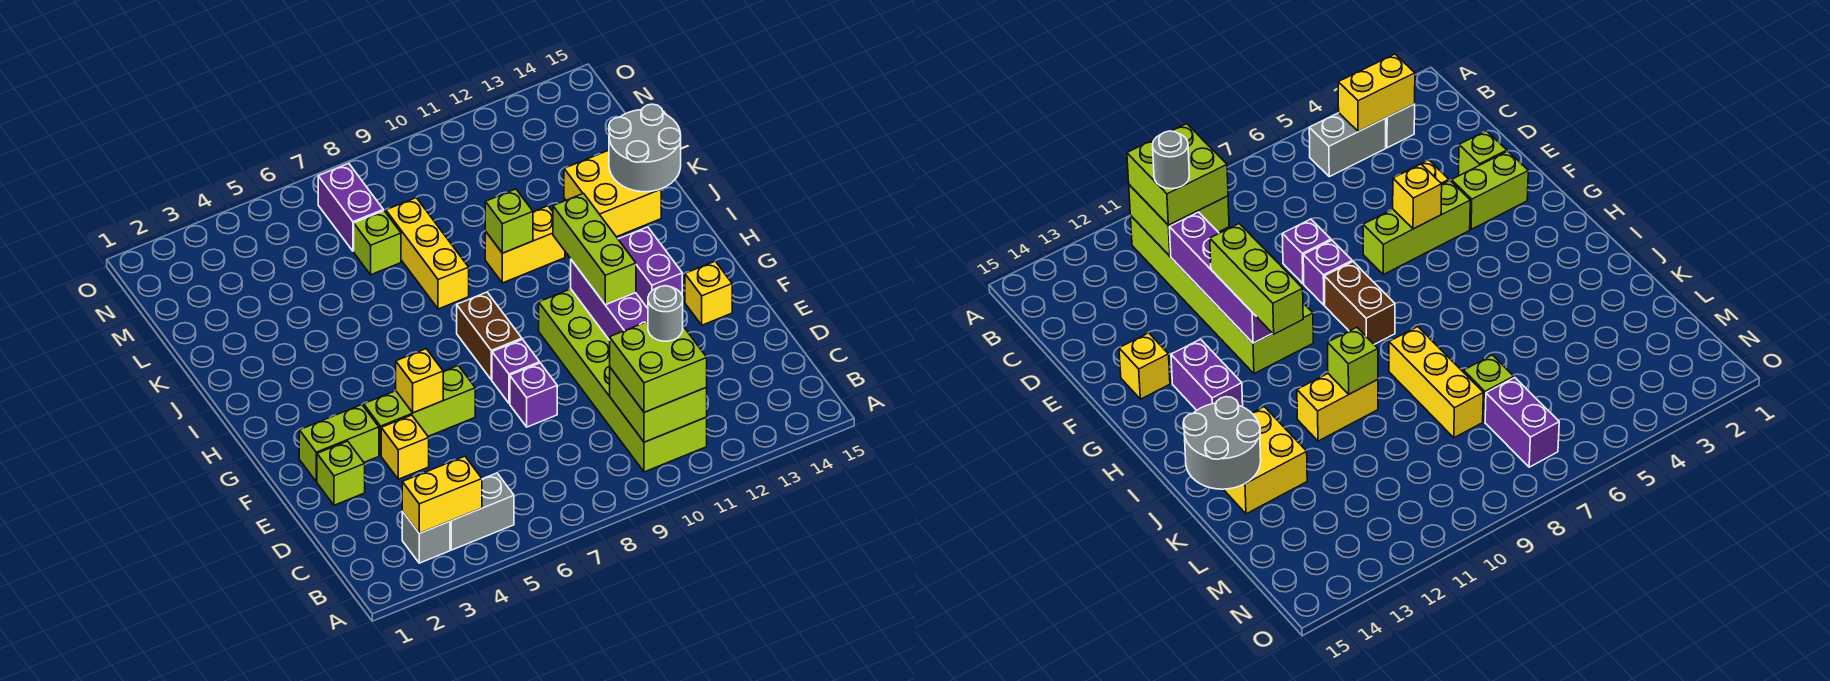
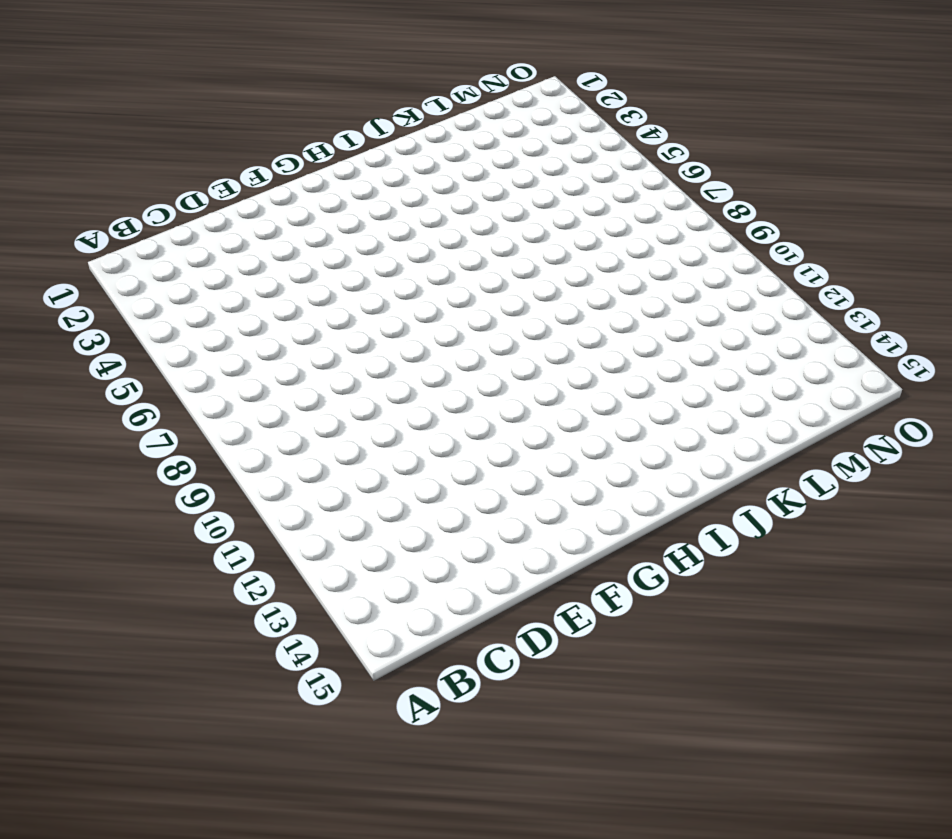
none -> grey 1x1 brick [402,512,450,563]
none -> grey 1x2 brick [450,473,514,550]
none -> lime 2x6 brick [539,289,707,472]

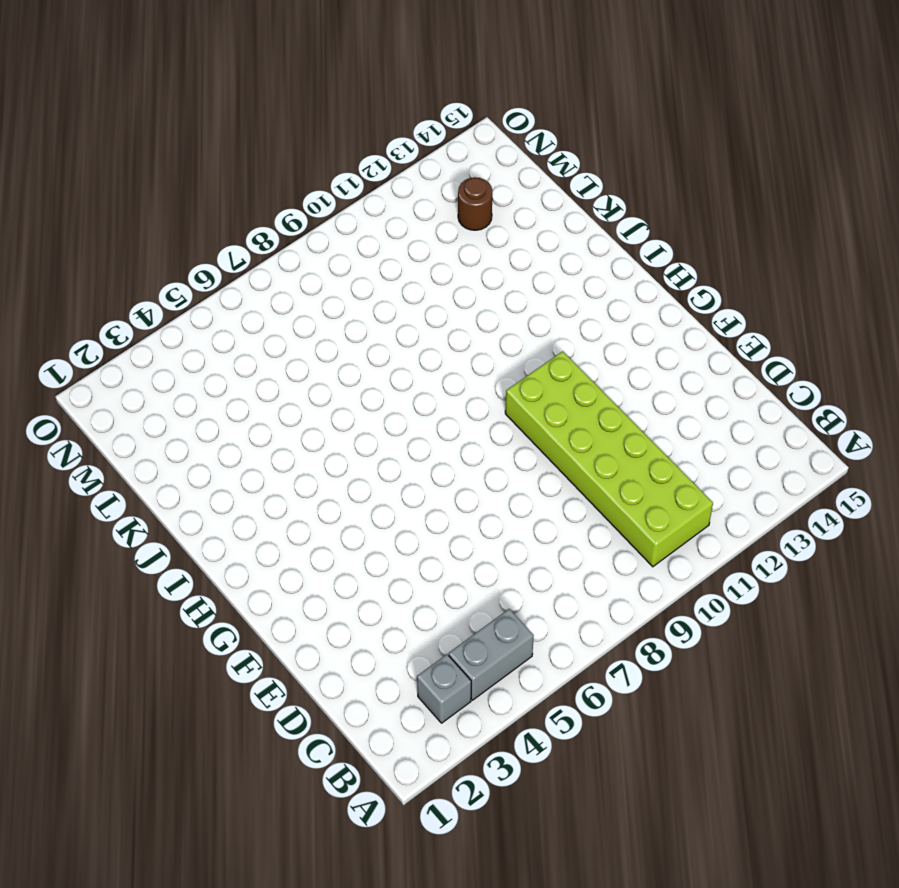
brown 1x1 round brick [458,177,493,230] -> none
none -> lime 1x1 brick [317,441,365,505]
none -> yellow 1x1 brick [381,415,429,479]
none -> purple 1x1 brick [510,363,557,427]

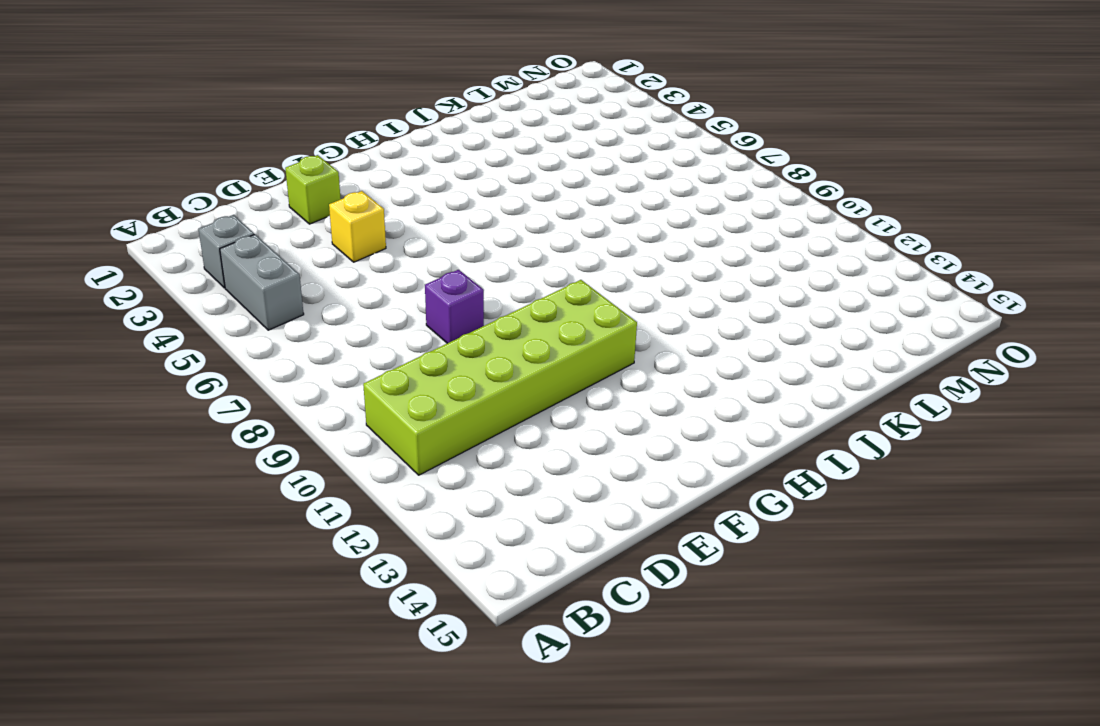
none -> lime 1x2 brick [299,405,379,482]
none -> lime 1x3 brick [364,365,475,455]
none -> purple 1x1 brick [492,339,540,403]

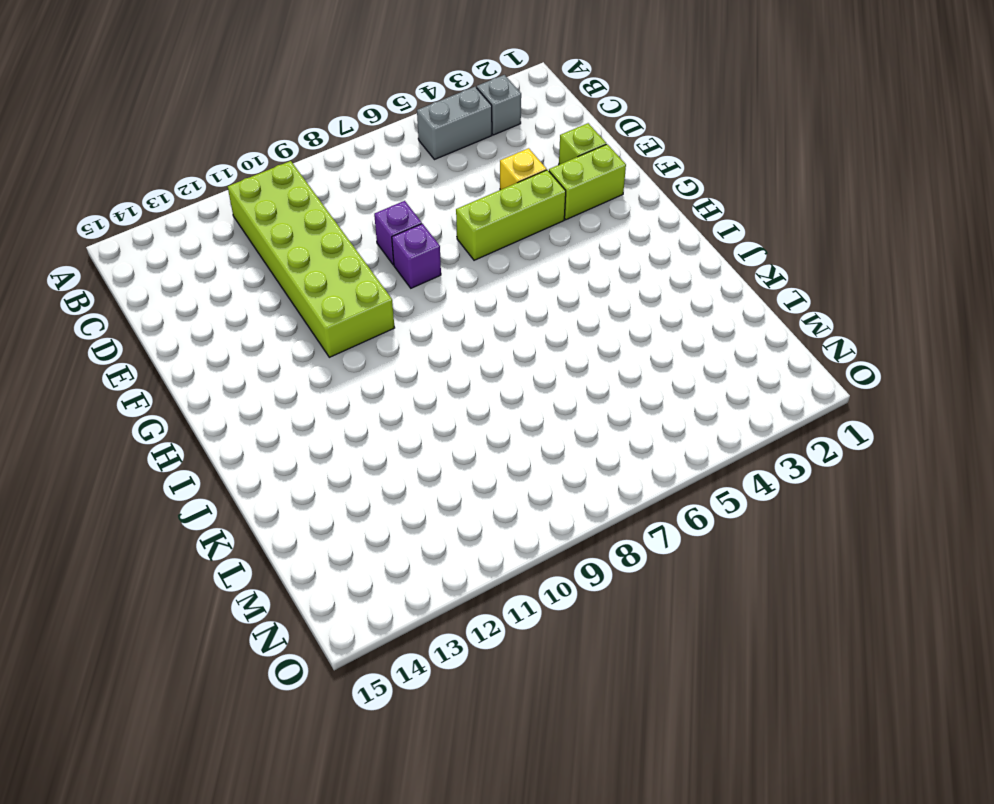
none -> yellow 1x1 brick [685,261,732,325]
none -> brown 1x2 brick [457,292,522,380]
none -> purple 1x2 brick [618,227,682,308]

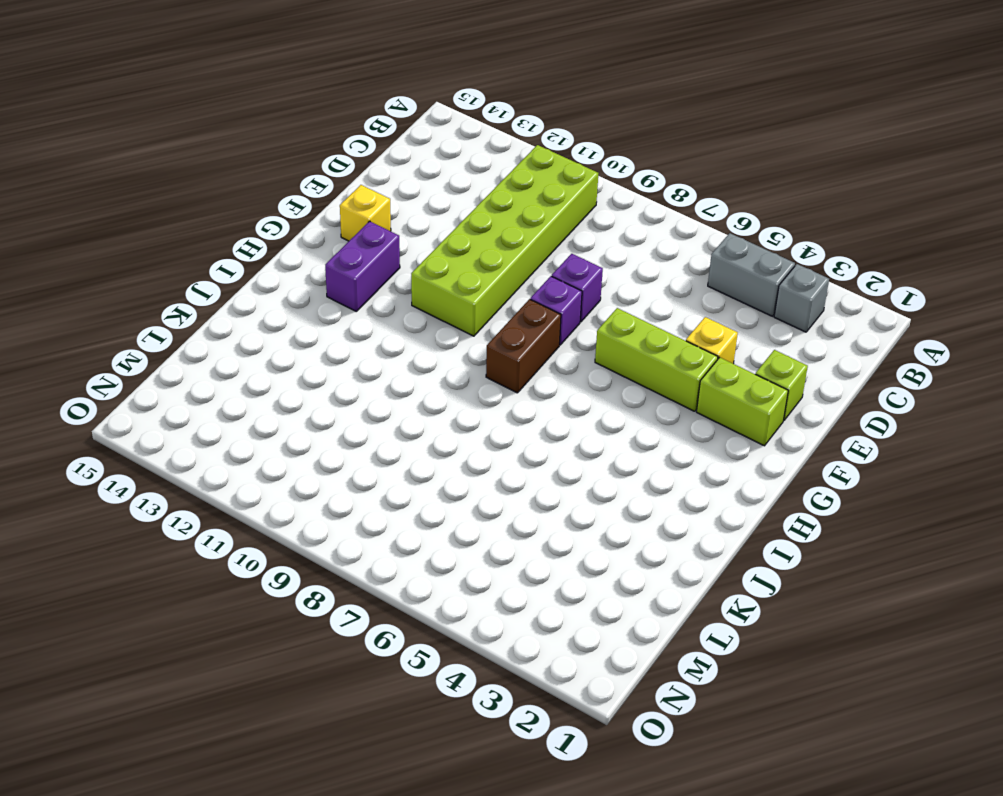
none -> yellow 1x3 brick [386,198,469,309]
none -> yellow 1x2 brick [485,206,565,283]
none -> yellow 2x2 brick [564,150,661,237]

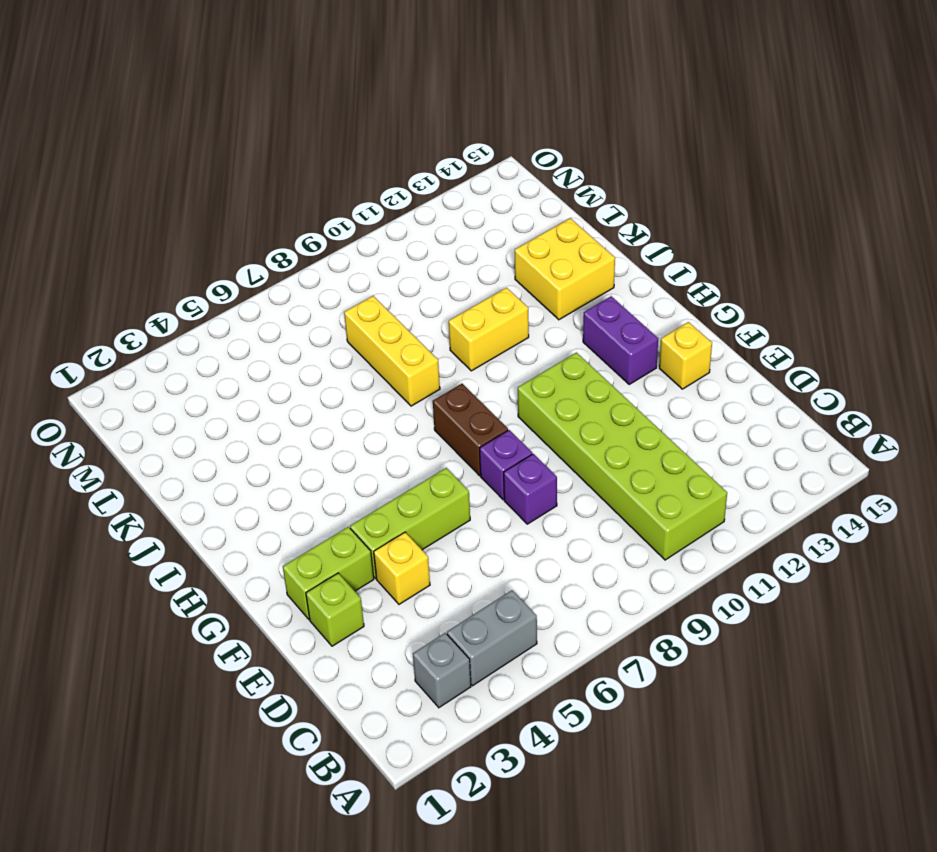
none -> lime 1x1 brick [354,211,401,275]
none -> purple 1x2 brick [318,163,383,251]
none -> yellow 1x2 brick [402,456,482,533]

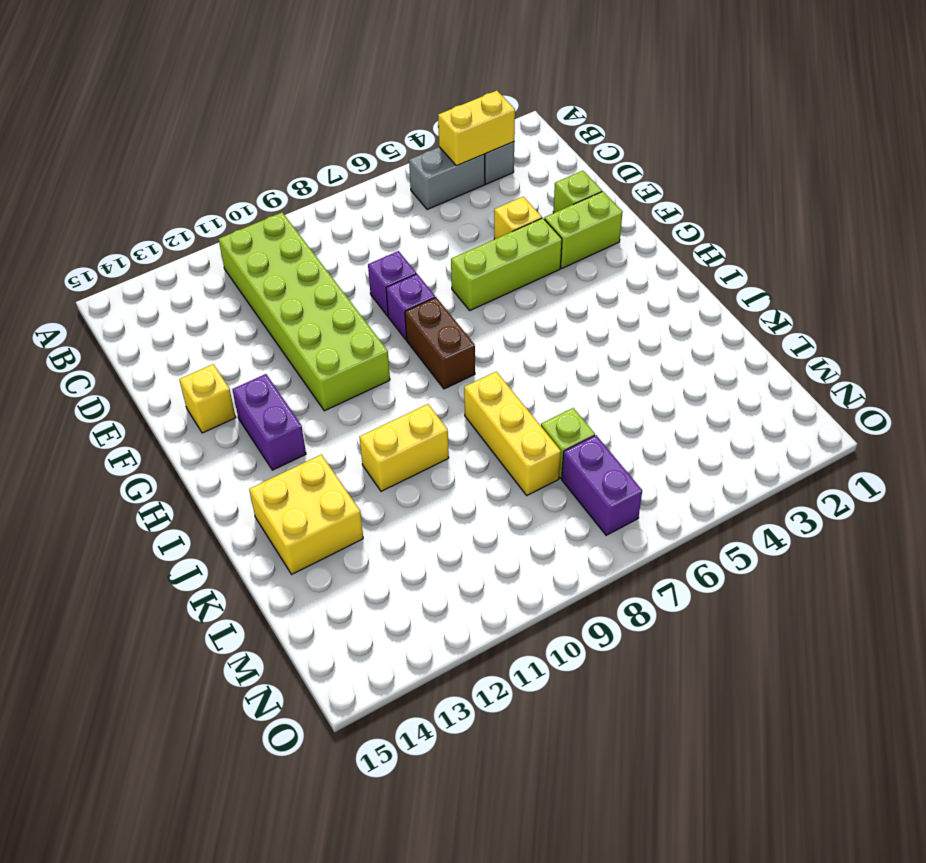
none -> lime 2x2 brick [610,368,707,442]
none -> purple 1x4 brick [571,260,648,340]
none -> yellow 1x1 brick [396,349,443,413]

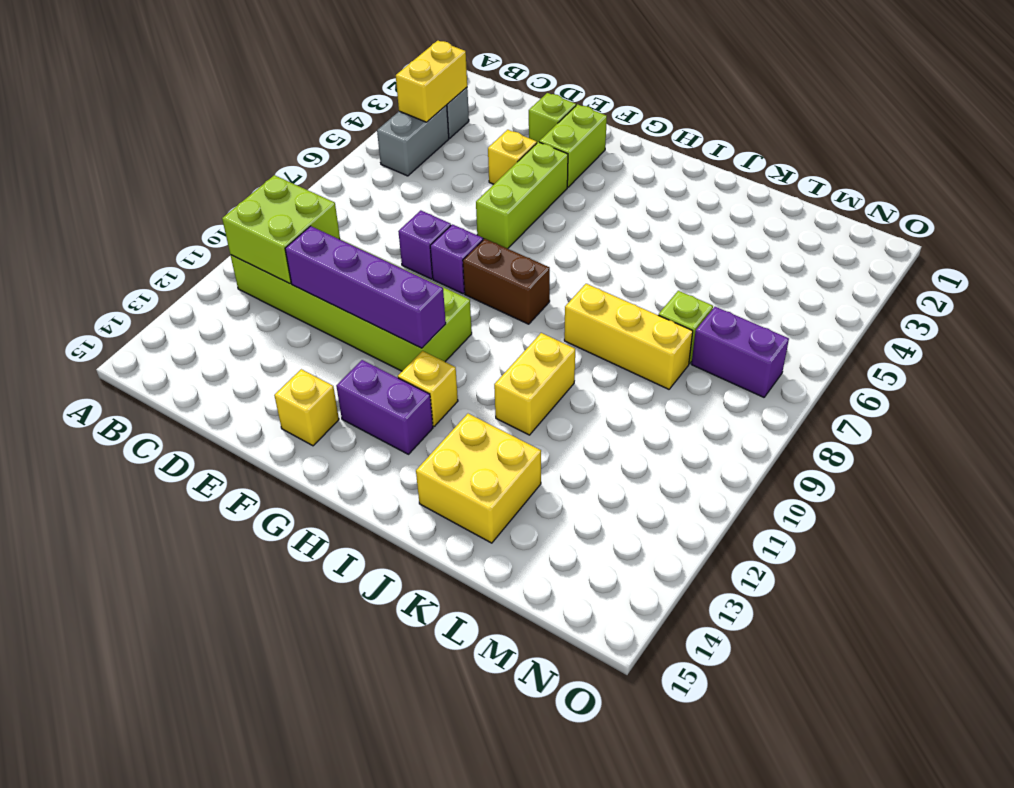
yellow 1x1 brick [398,351,458,426] -> yellow 1x1 brick moved to [396,349,443,413]
none -> lime 1x1 brick [485,189,533,253]
none -> grey 2x2 round brick [609,104,681,192]
none -> lime 2x2 brick [610,321,707,412]

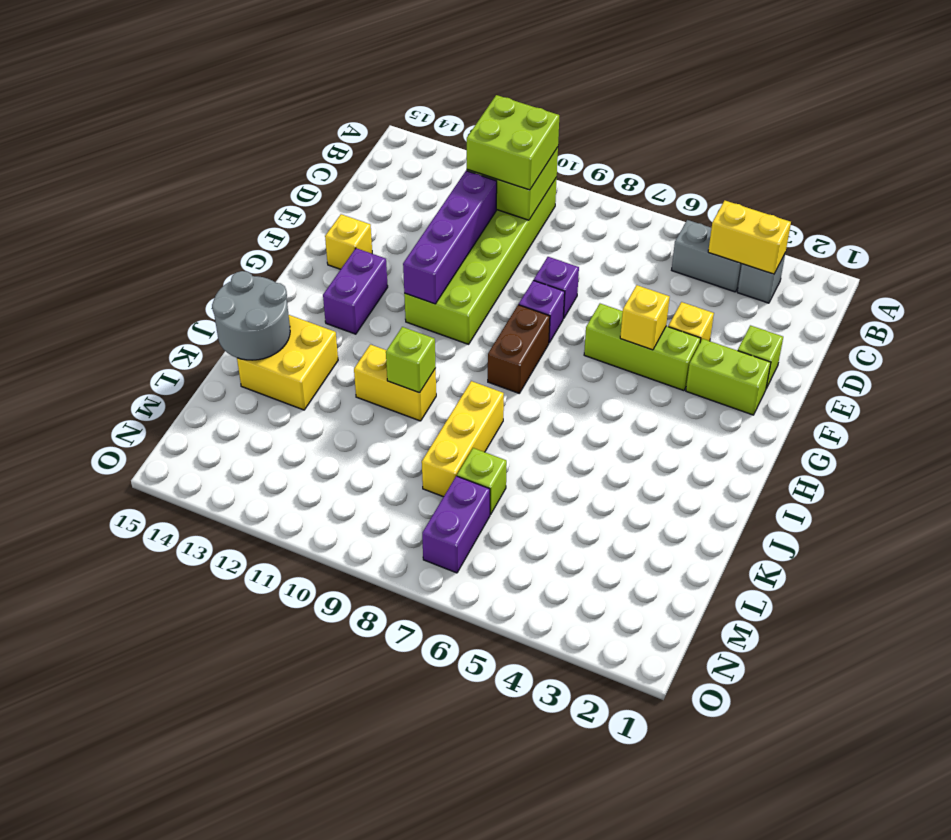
none -> lime 1x3 brick [553,193,636,305]
none -> grey 1x1 round brick [648,286,683,341]

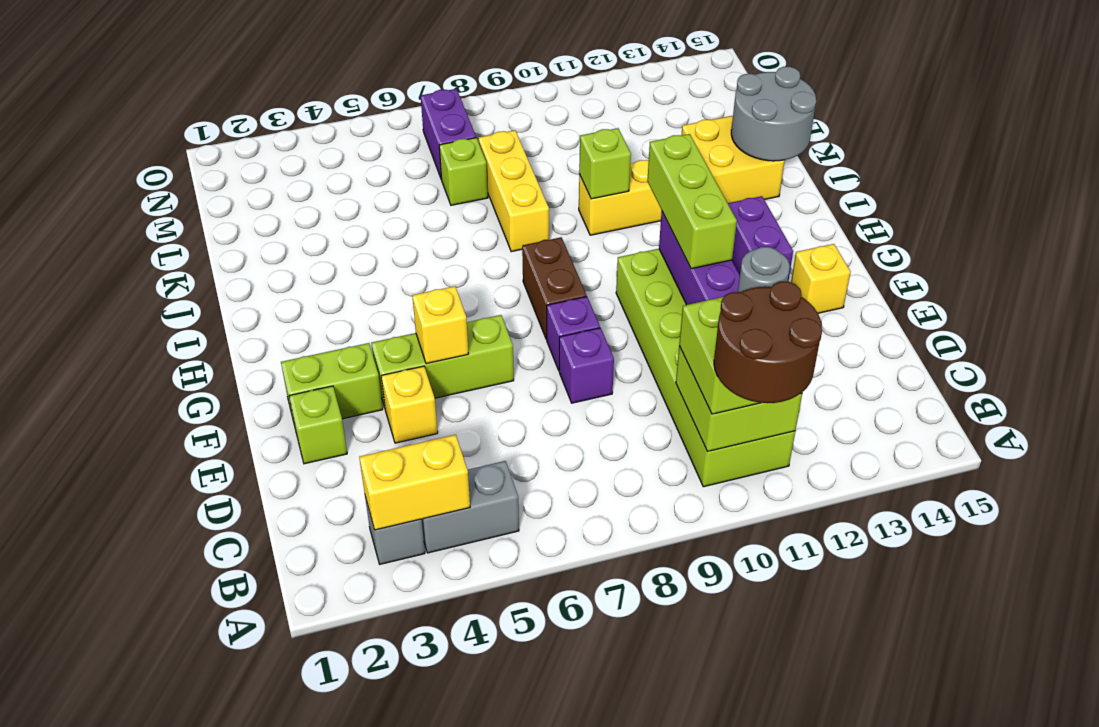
brown 2x2 round brick [714,282,822,403] -> none

